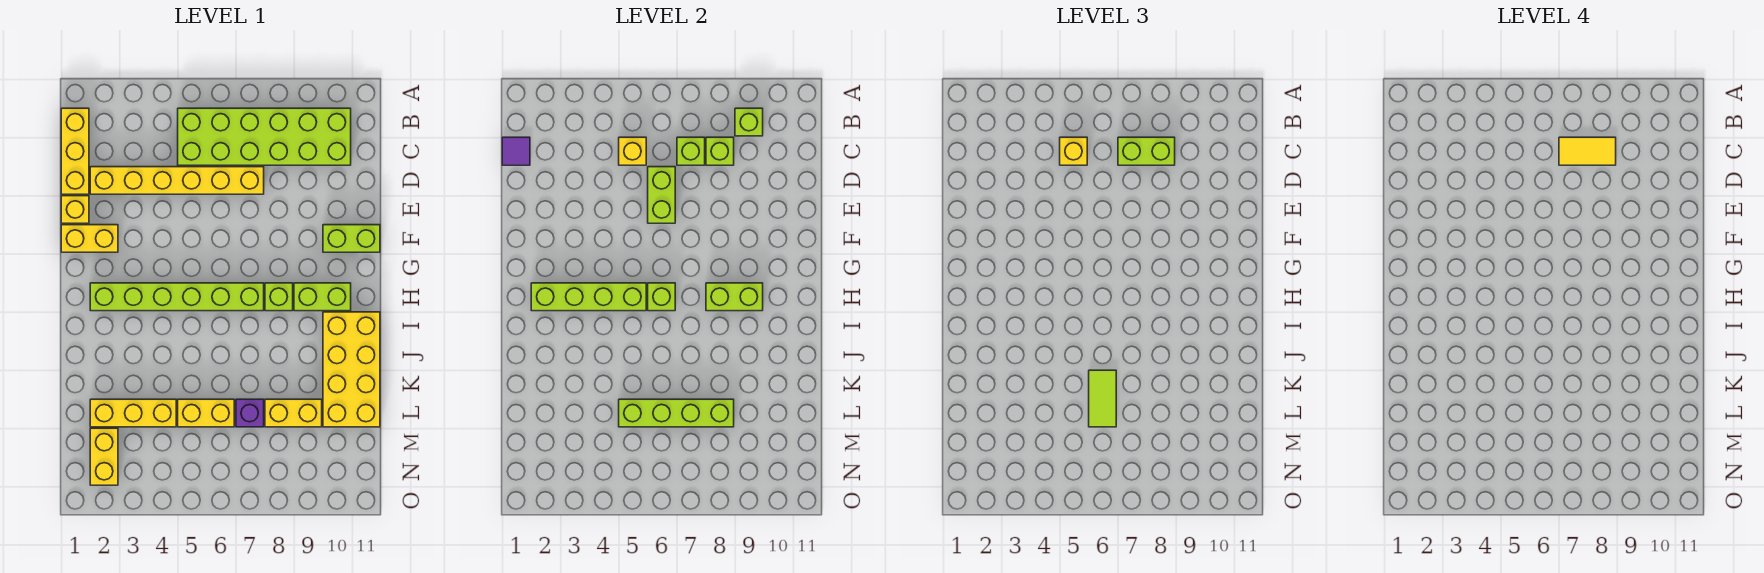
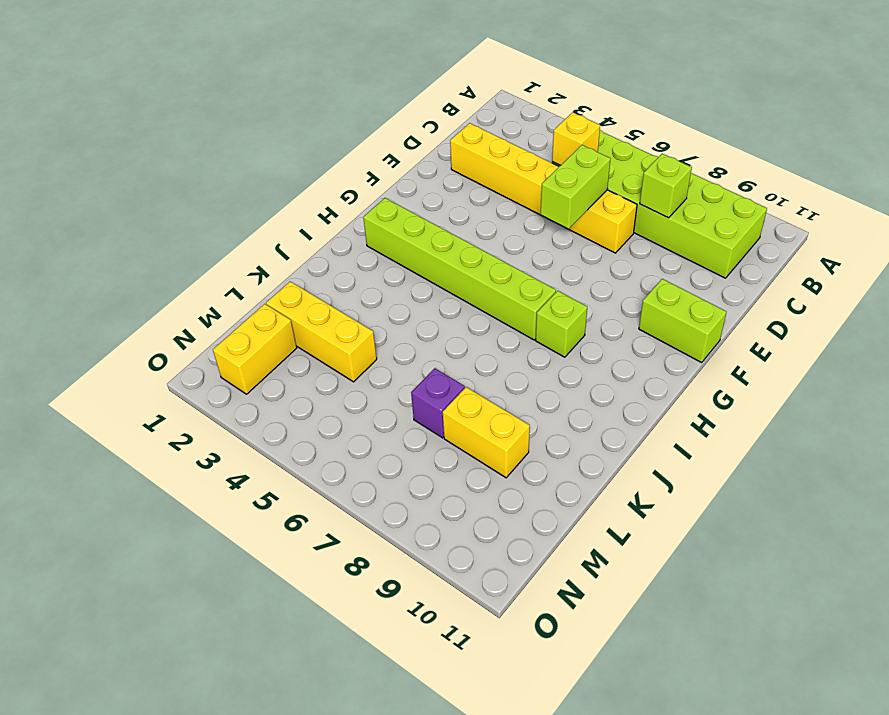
none -> yellow 1x3 brick [61,108,89,194]
none -> yellow 1x1 brick [61,196,89,223]
none -> yellow 1x2 brick [61,225,118,252]

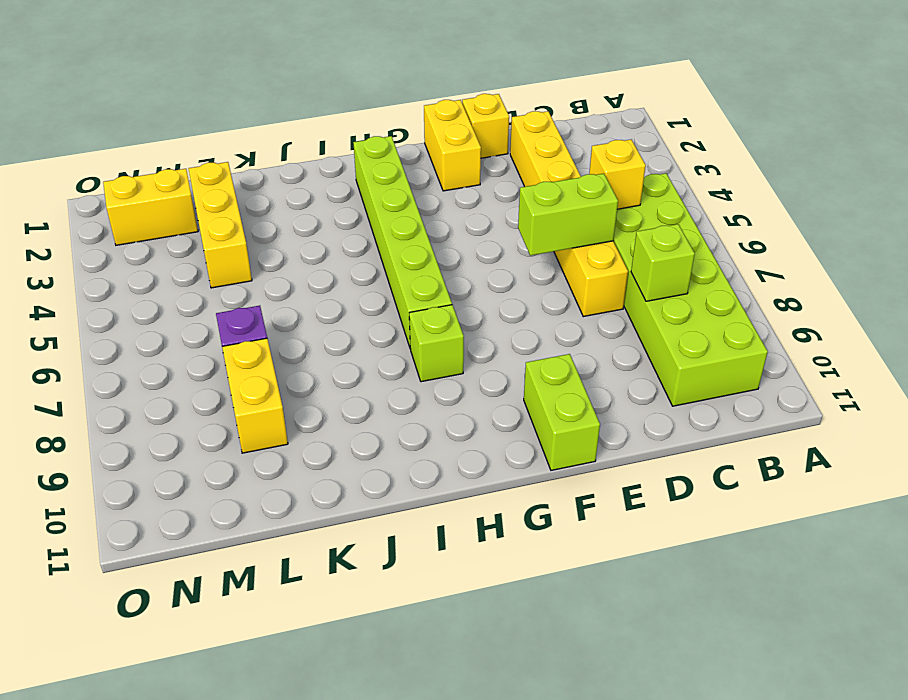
none -> yellow 1x3 brick [61,108,89,194]
none -> lime 1x2 brick [294,283,351,311]
none -> yellow 2x4 brick [323,312,380,427]

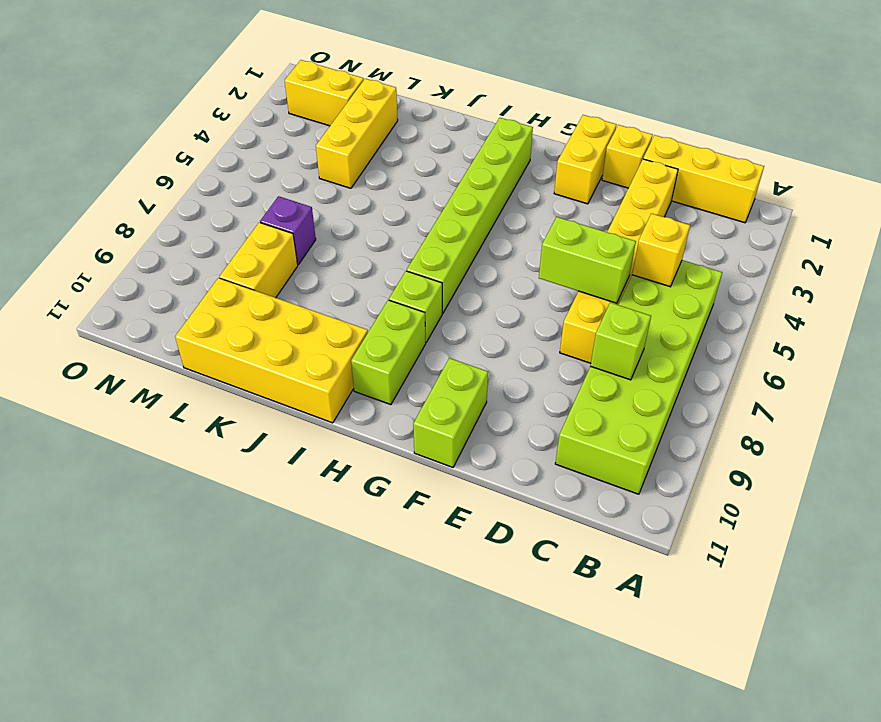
none -> yellow 1x2 brick [178,399,234,427]
none -> lime 1x1 brick [735,108,763,136]
none -> purple 1x1 tile [502,137,530,165]

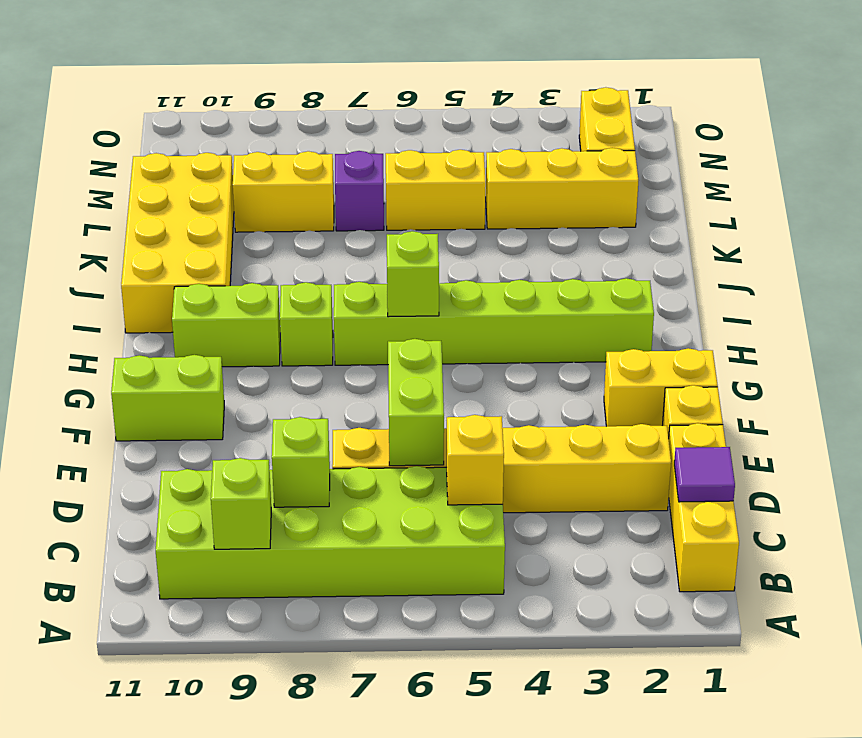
none -> lime 1x1 brick [677,137,705,165]
none -> lime 1x4 brick [531,283,646,311]
none -> lime 1x2 brick [706,283,763,311]

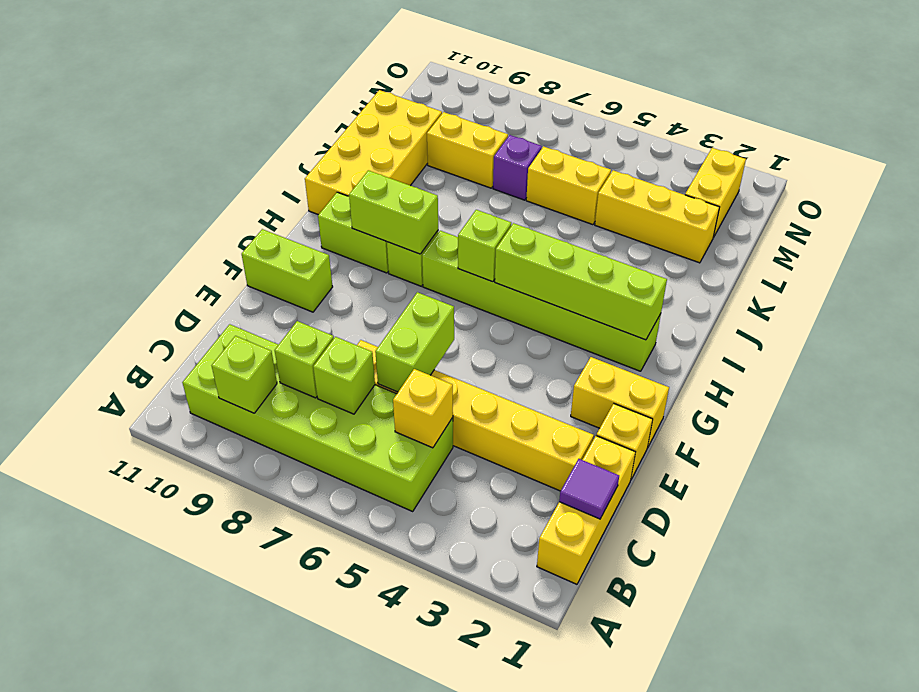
none -> lime 1x4 brick [619,399,734,427]
none -> yellow 1x1 brick [1060,137,1087,165]
none -> lime 1x2 brick [1118,137,1175,165]

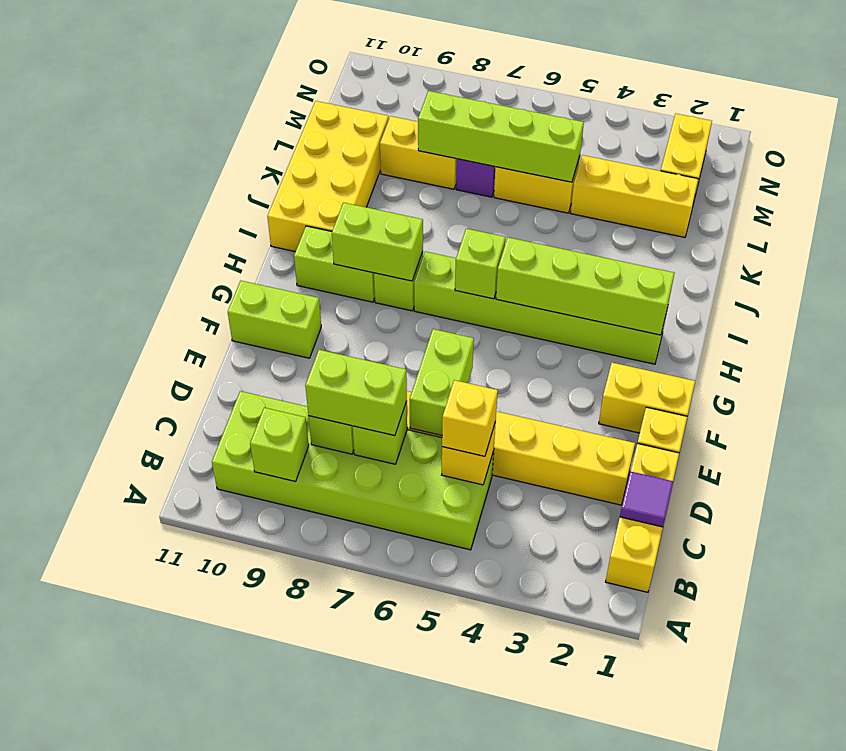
none -> lime 1x2 tile [1089,370,1116,427]
none -> yellow 1x2 tile [1559,137,1616,165]

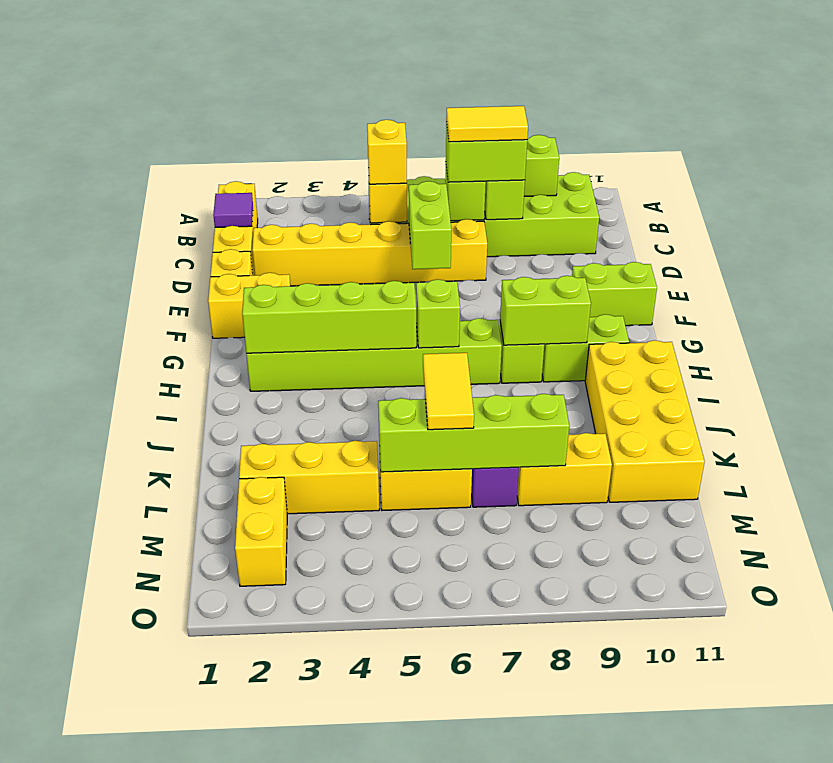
yellow 1x2 tile [423,353,474,430] -> lime 1x2 tile [1089,370,1116,427]

